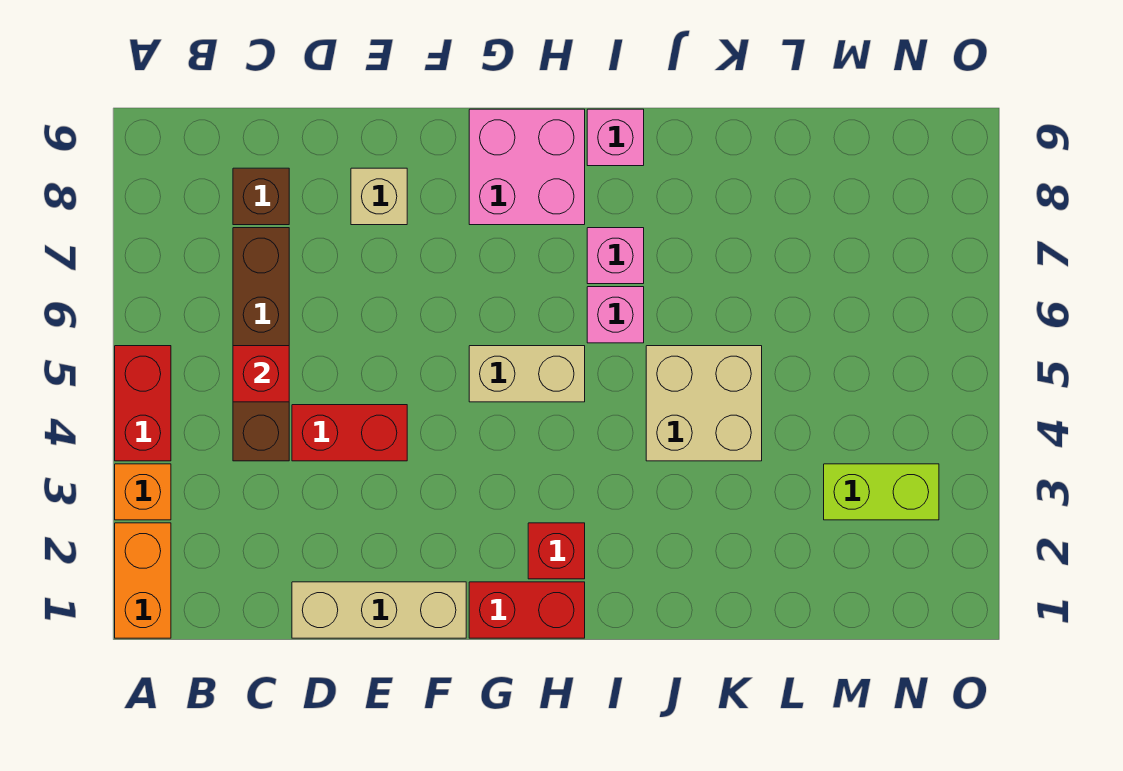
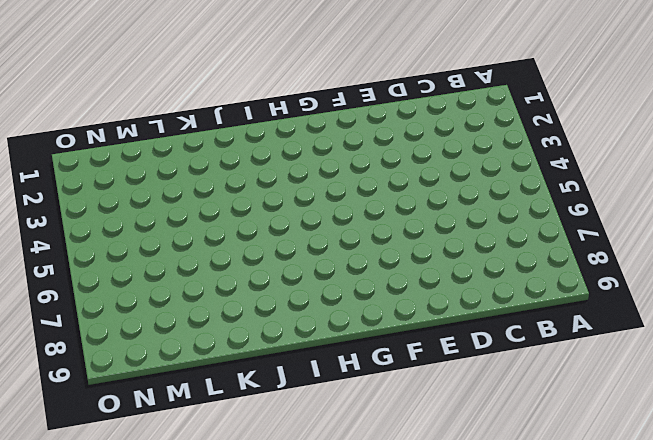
none -> orange 1x2 brick [115,523,171,638]
none -> orange 1x1 brick [115,464,171,520]
none -> red 1x2 brick [115,346,171,461]

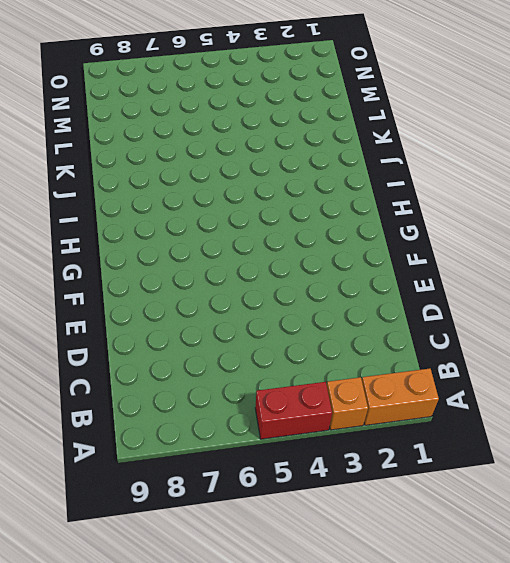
none -> brown 1x4 brick [233,228,289,461]
none -> brown 1x1 brick [233,168,289,225]
none -> tan 1x3 brick [292,582,466,638]

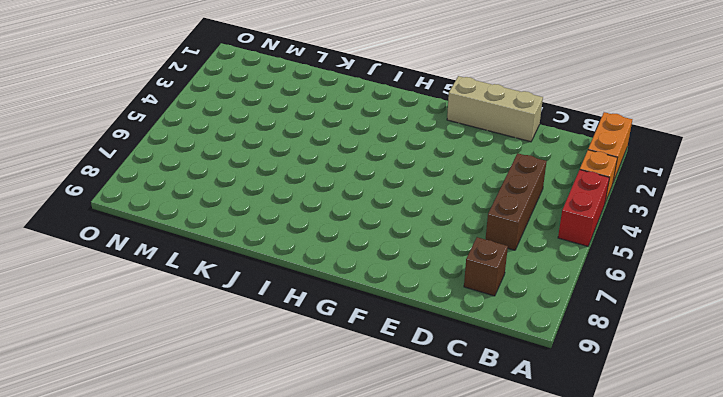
brown 1x3 brick [485,153,547,250] -> brown 1x4 brick [233,228,289,461]
none -> red 1x2 brick [292,405,407,461]
none -> tan 1x1 brick [351,168,407,225]
none -> red 1x2 brick [469,582,585,638]

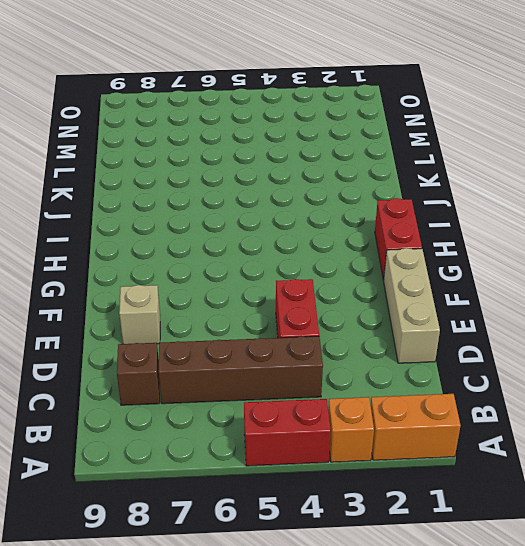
none -> tan 1x2 brick [469,346,585,402]
none -> pink 2x2 brick [469,109,585,225]
none -> red 1x1 brick [528,523,585,579]

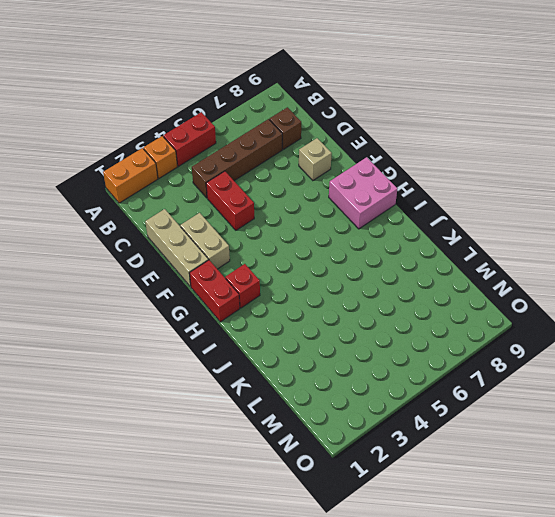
tan 1x2 brick [180,213,230,269] -> tan 1x2 brick moved to [469,346,585,402]
none -> pink 1x1 brick [587,287,644,343]
none -> pink 1x1 brick [587,228,644,284]
none -> pink 1x1 brick [587,109,644,166]

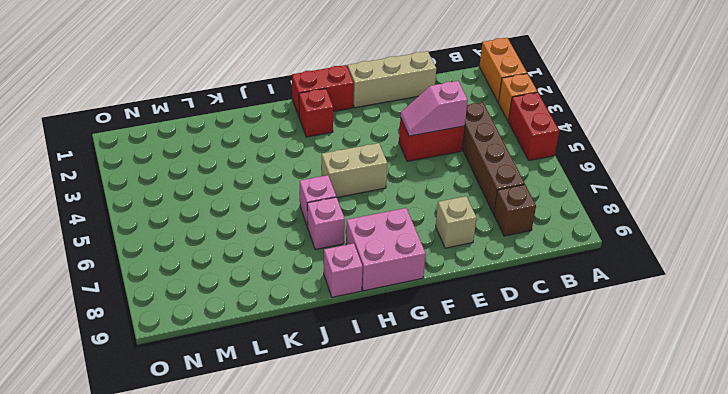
pink 1x2 slope [401,81,468,136] -> none
none -> tan 2x2 brick [646,346,762,461]
none -> lime 1x2 brick [824,464,939,520]
none -> red 1x1 brick [233,346,289,402]

